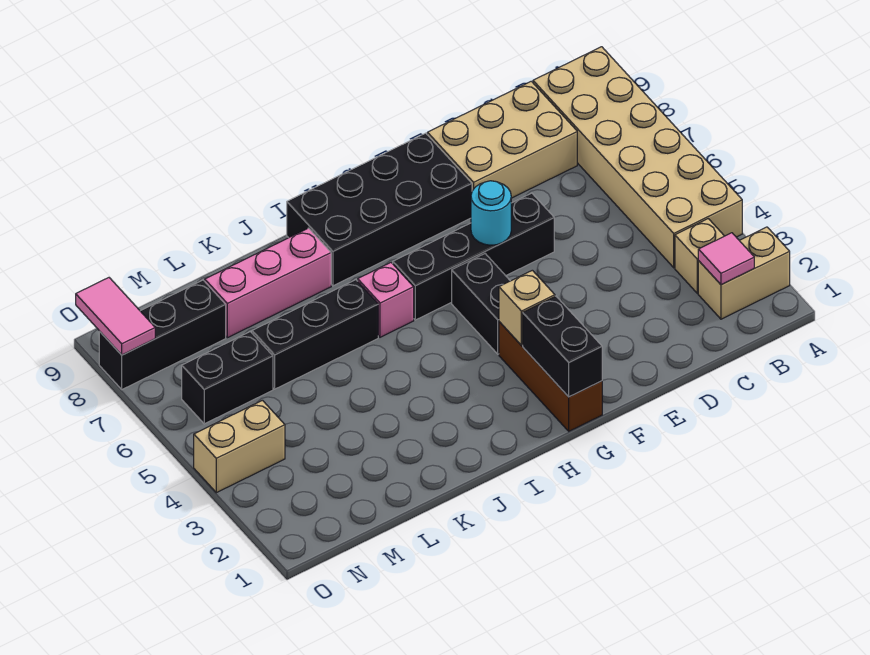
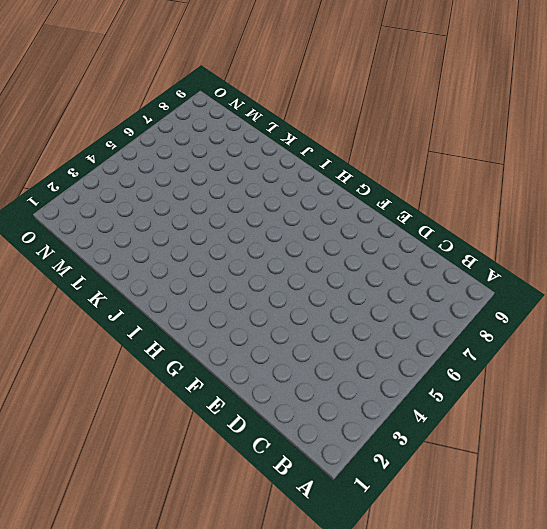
none -> tan 1x2 brick [698,227,790,319]
none -> tan 2x6 brick [533,47,742,268]
none -> tan 1x1 brick [675,219,724,293]

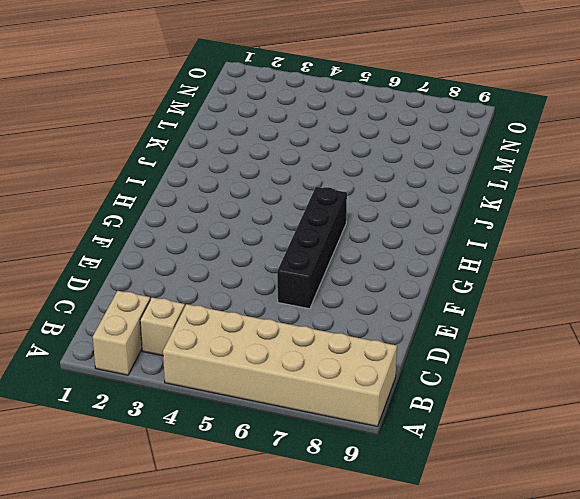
none -> tan 2x3 brick [427,81,577,198]
none -> black 2x4 brick [287,133,472,286]
none -> brown 1x3 brick [499,322,602,431]

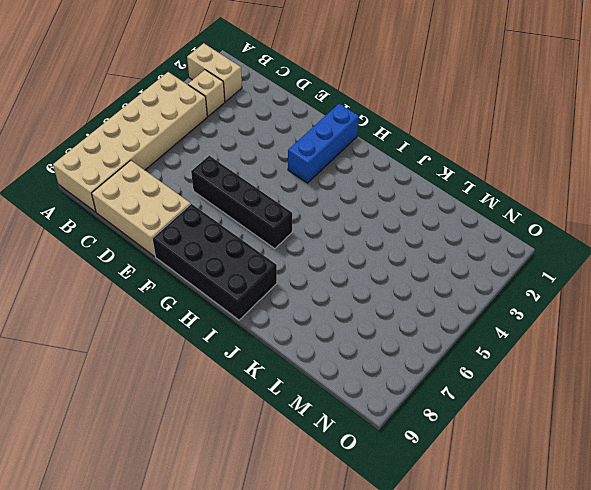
blue 1x3 brick [288,104,359,183] -> brown 1x3 brick [499,322,602,431]
none -> black 1x2 brick [452,254,510,354]
none -> pink 1x1 brick [358,263,414,337]
none -> black 1x3 brick [252,280,378,389]

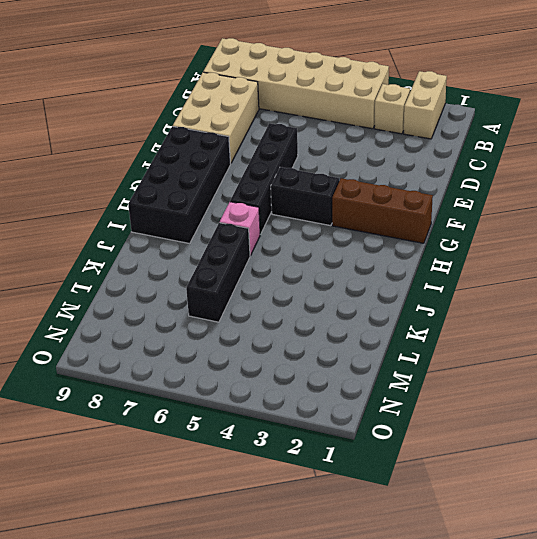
none -> pink 1x3 brick [205,228,331,338]
none -> black 1x2 brick [182,332,273,424]
none -> black 1x3 brick [99,280,226,389]

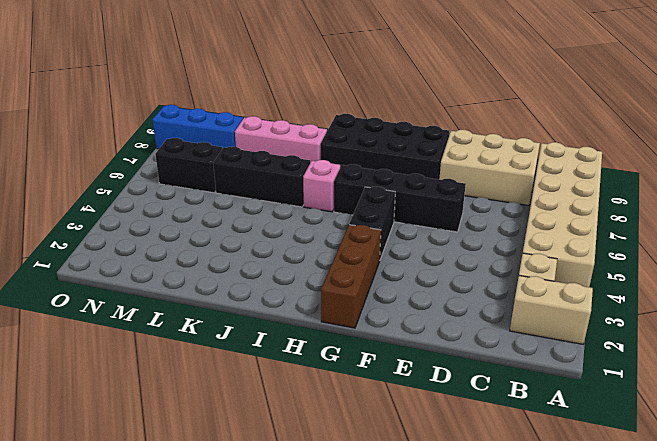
blue 1x3 brick [152,105,243,149] -> black 1x3 brick [99,280,226,389]
none -> tan 1x2 brick [194,400,285,493]
none -> pink 1x1 tile [698,233,754,285]
none -> cyan 1x1 round brick [471,181,511,245]

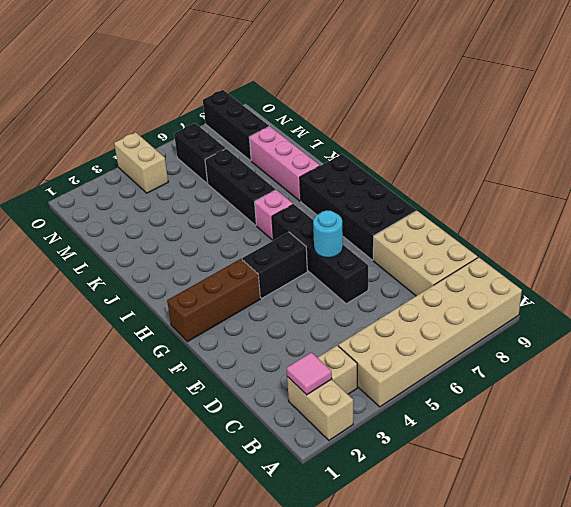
none -> black 1x2 brick [523,296,602,397]
none -> tan 1x1 brick [499,270,555,345]
none -> pink 1x2 tile [76,278,155,355]

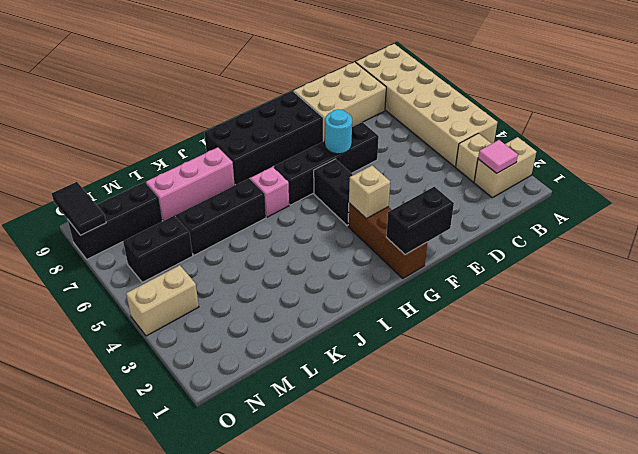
black 1x2 brick [386,187,454,255] -> black 1x2 brick turned to [523,296,602,397]
black 1x2 tile [52,182,106,235] -> pink 1x2 tile [76,278,155,355]

